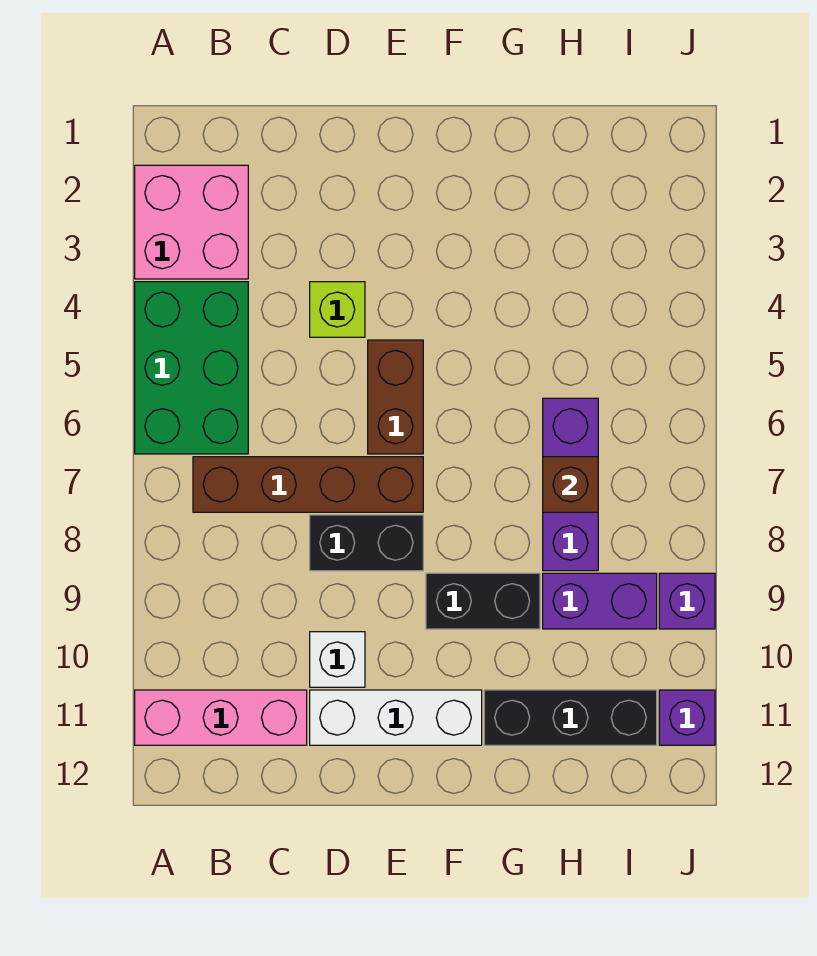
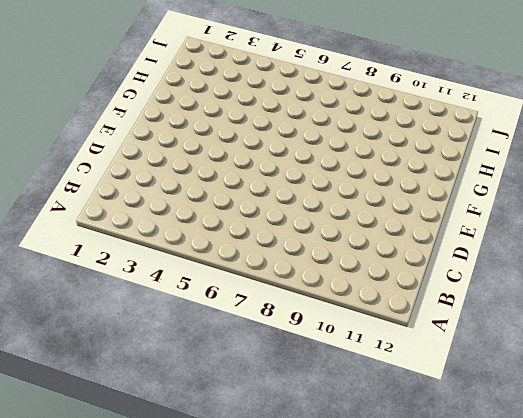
none -> pink 2x2 brick [135,165,248,279]
none -> green 2x3 brick [135,282,248,454]
none -> pink 1x3 brick [135,690,307,745]

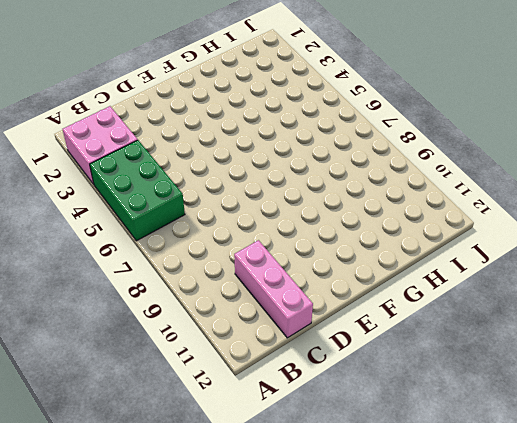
pink 1x3 brick [234,240,313,338] -> pink 1x3 brick turned to [135,690,307,745]
none -> brown 1x4 brick [193,457,423,512]
none -> lime 1x1 brick [310,282,365,337]
none -> black 1x2 brick [310,515,423,571]

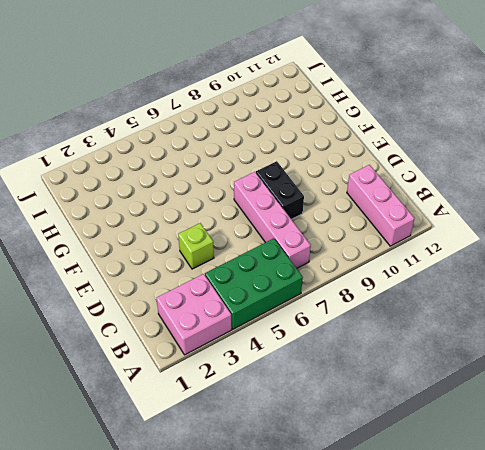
pink 1x4 brick [234,172,311,268] -> brown 1x4 brick [193,457,423,512]
none -> white 1x1 brick [310,632,365,687]
none -> white 1x3 brick [310,690,482,745]
none -> brown 1x2 brick [368,340,423,454]

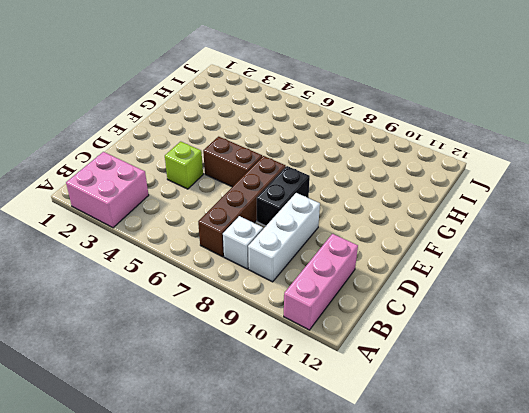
white 1x1 brick [223,216,263,269] -> white 1x1 brick moved to [310,632,365,687]
white 1x3 brick [248,193,320,282] -> white 1x3 brick moved to [310,690,482,745]
none -> green 2x3 brick [135,282,248,454]
none -> black 1x2 brick [426,573,540,629]
none -> black 1x3 brick [484,690,657,745]

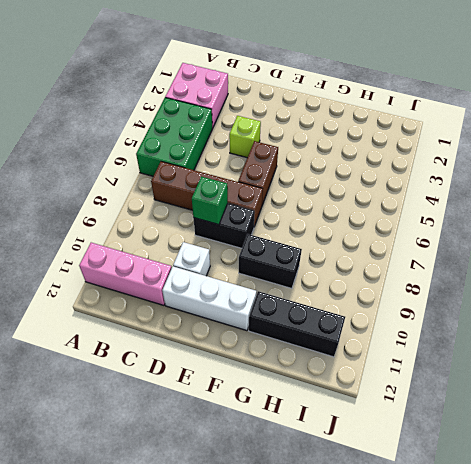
green 1x1 brick [192,176,228,224] -> none
none -> purple 1x3 brick [543,398,598,571]
none -> purple 1x2 brick [543,573,657,629]
none -> purple 1x1 brick [659,573,715,629]

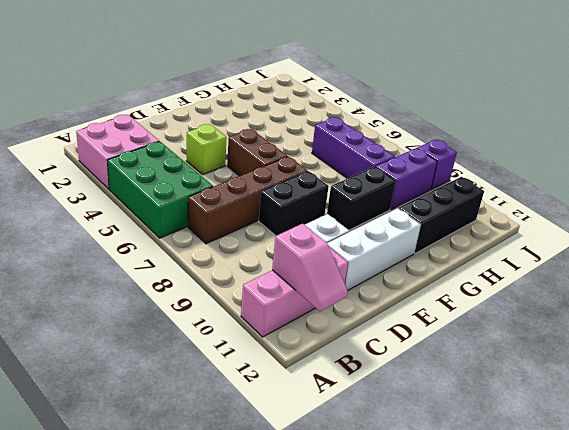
pink 1x2 slope [272,224,348,311] -> none
none -> purple 1x1 brick [659,690,715,745]
none -> brown 1x1 brick [543,457,598,512]

